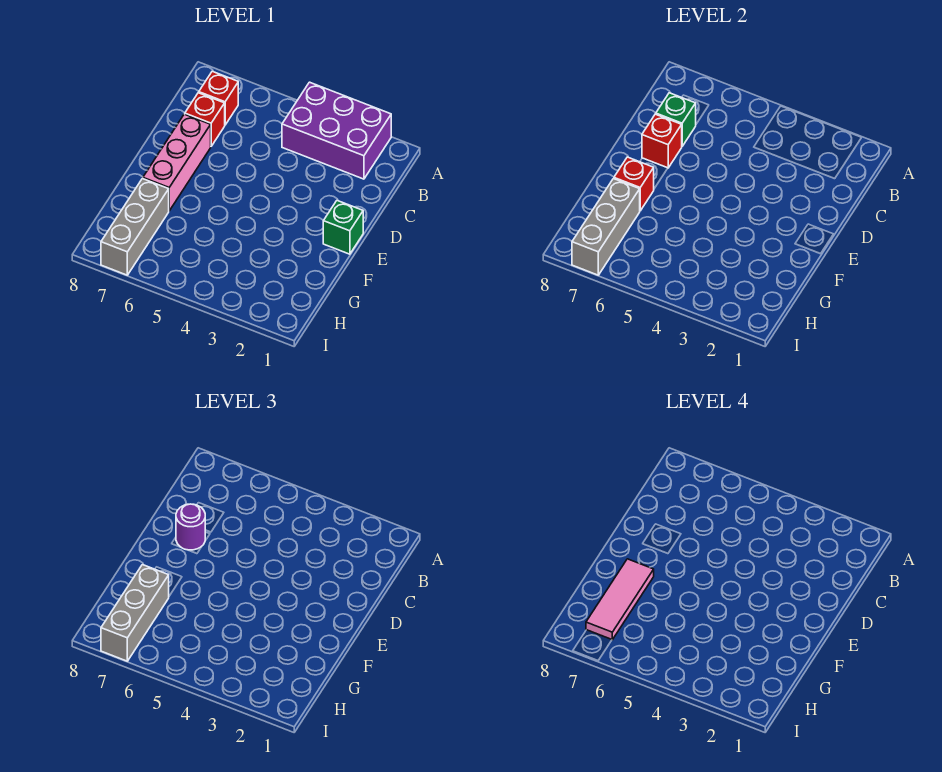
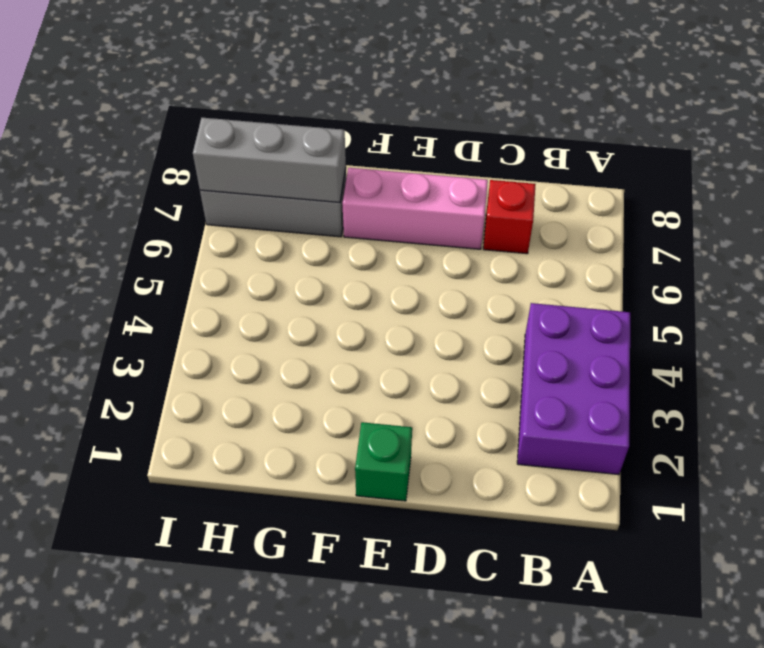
none -> red 1x1 brick [199,71,238,125]
none -> green 1x1 brick [656,93,696,146]
none -> red 1x1 brick [642,114,682,168]

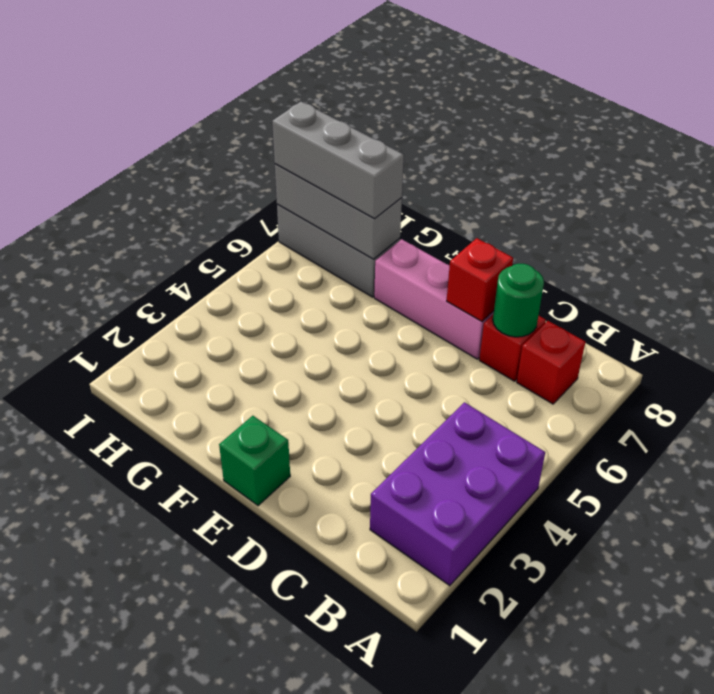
green 1x1 round brick [493,264,544,337] -> green 1x1 brick [656,93,696,146]
none -> red 1x1 brick [614,157,654,211]
none -> purple 1x1 round brick [176,504,205,550]
none -> pink 1x3 tile [586,559,654,640]

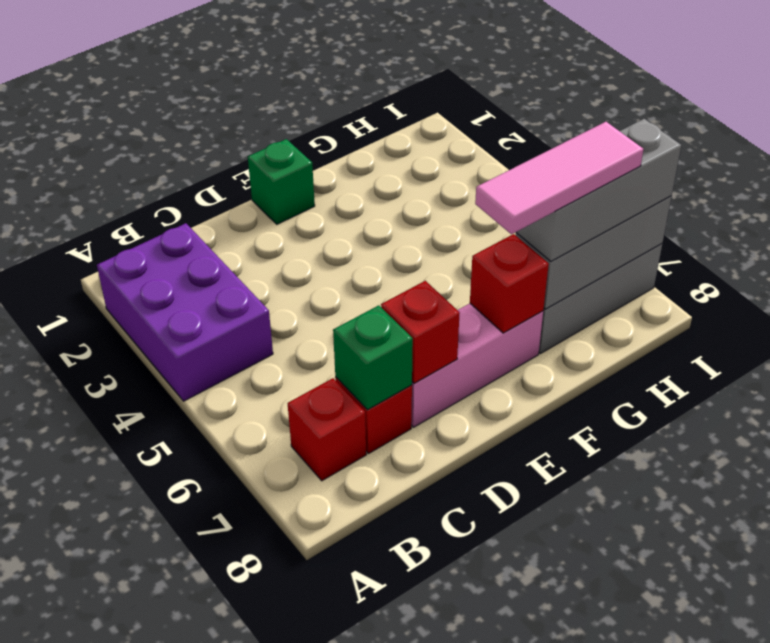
none -> purple 1x1 round brick [176,504,205,550]

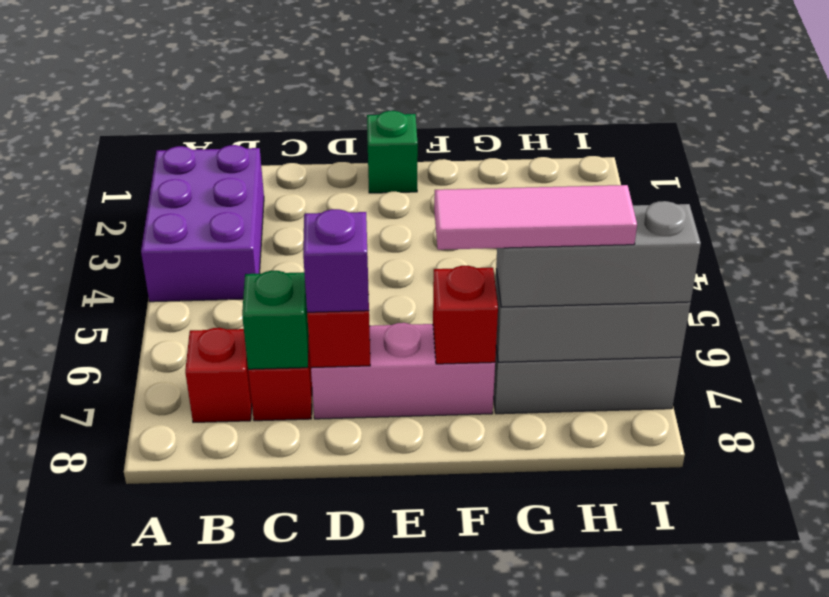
purple 1x1 brick [303,209,369,312] -> purple 1x1 round brick [176,504,205,550]

